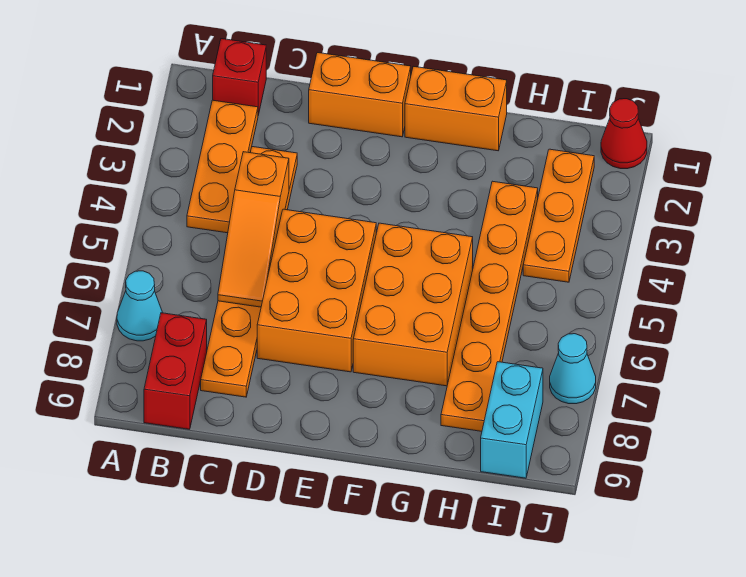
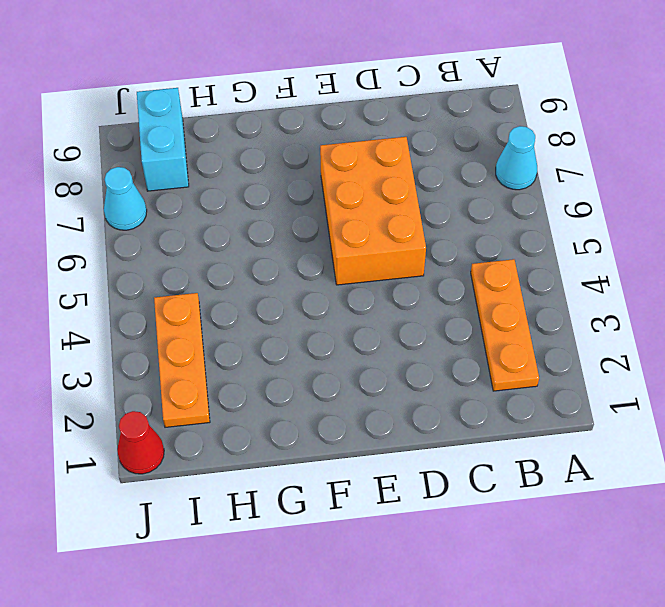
none -> red 1x1 brick [213,39,266,115]
none -> red 1x2 brick [144,313,207,429]
none -> orange 1x6 plate [201,147,297,397]

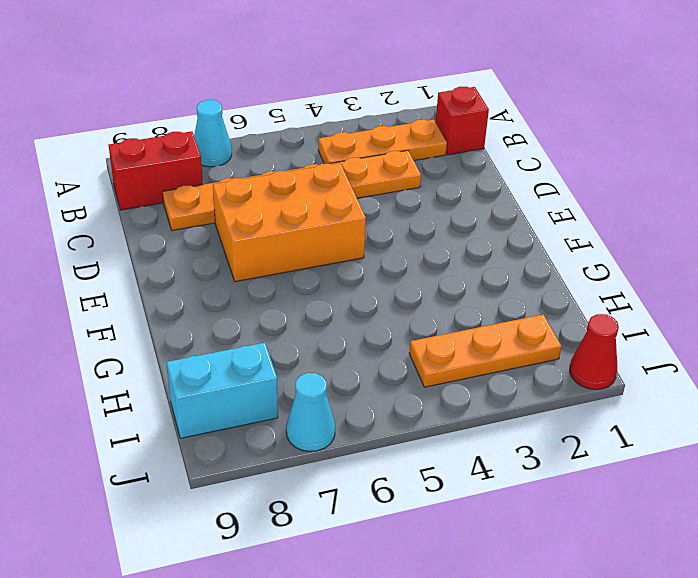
none -> orange 1x2 brick [309,53,411,137]
none -> orange 1x2 brick [405,66,507,151]
none -> orange 2x3 brick [353,223,473,386]

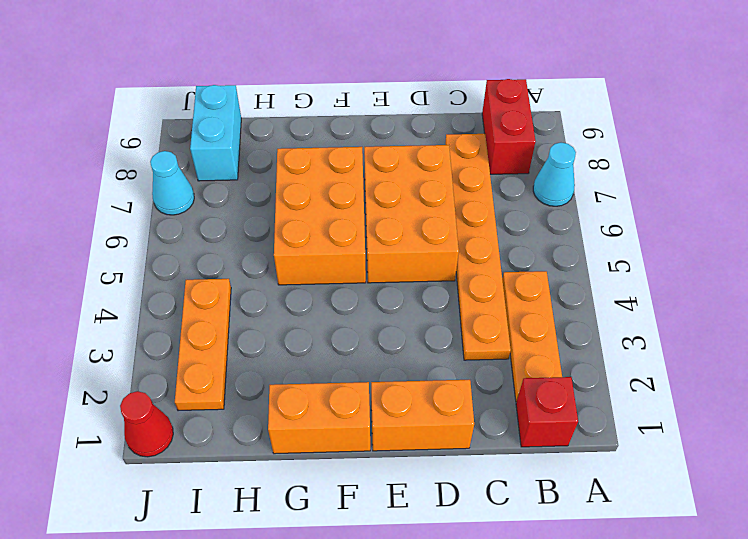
none -> orange 1x6 plate [441,181,538,431]
none -> orange 1x3 slope [218,152,289,307]

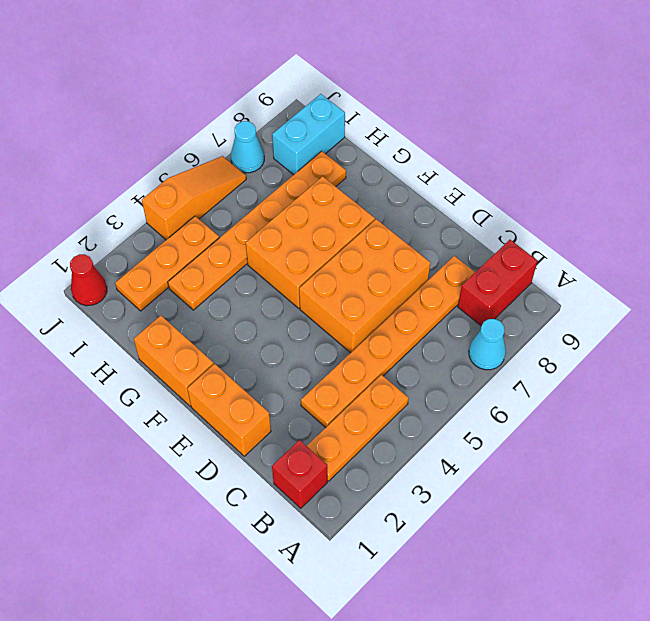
orange 1x3 slope [142,156,246,240] -> orange 1x3 slope moved to [218,152,289,307]

